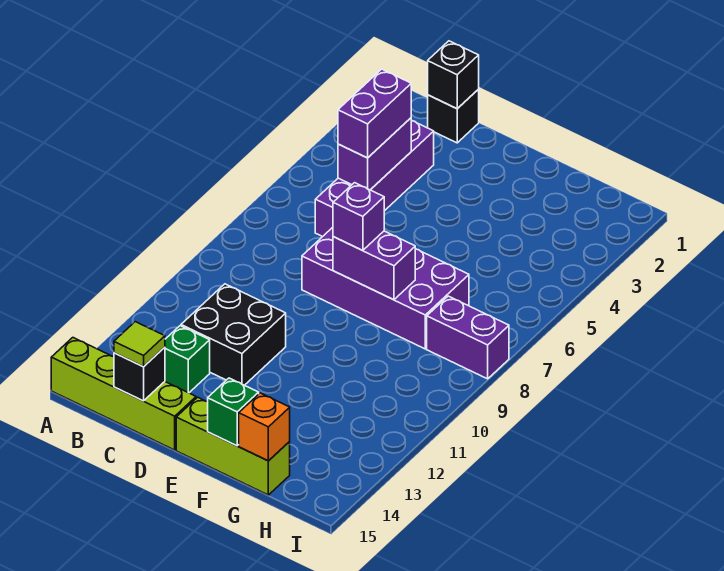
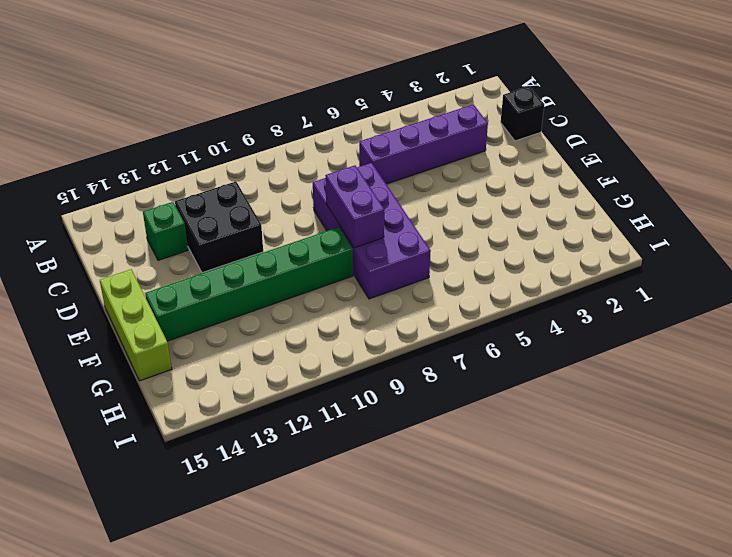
green 1x6 brick [145,227,353,341] -> none
none -> lime 1x4 brick [51,338,196,450]
none -> purple 1x2 brick [427,296,509,379]
none -> black 1x1 brick [428,41,479,109]

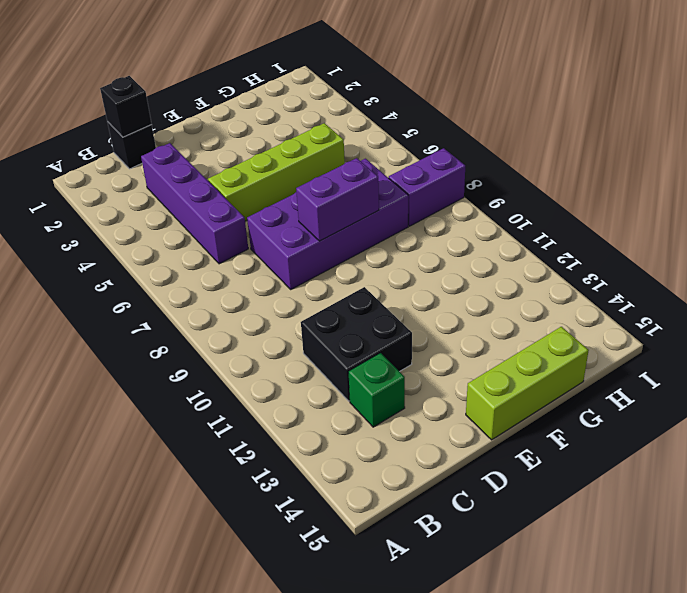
lime 1x4 brick [208,123,345,221] -> lime 1x4 brick moved to [51,338,196,450]
none -> purple 1x2 brick [338,118,412,190]
none -> black 1x1 brick [114,347,165,401]
none -> green 1x1 brick [208,378,259,446]

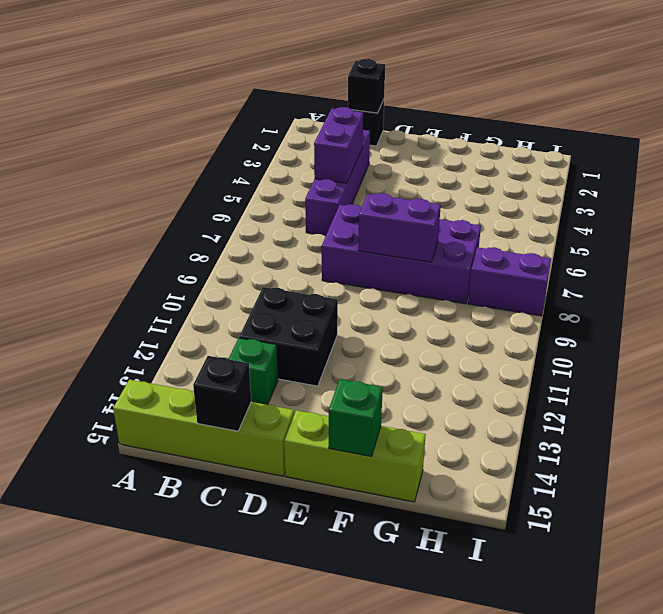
none -> orange 1x1 brick [239,393,290,461]
none -> purple 1x2 brick [338,69,411,158]
none -> lime 1x1 tile [114,322,165,367]

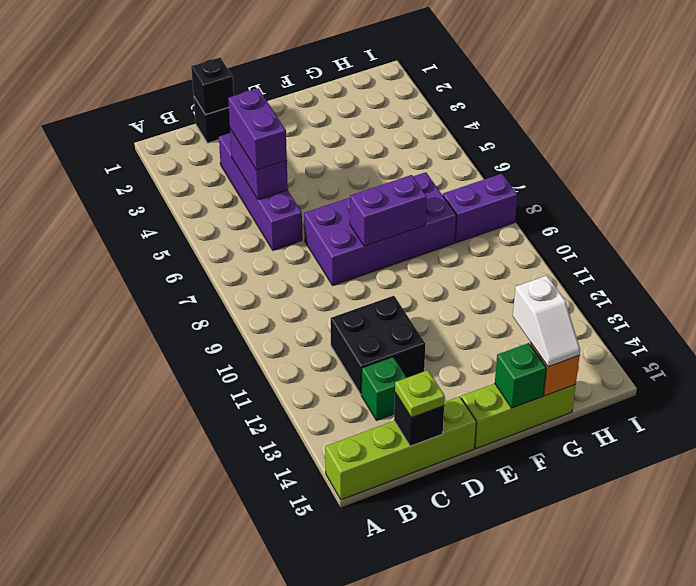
lime 1x1 plate [395,370,445,418] -> lime 1x1 tile [114,322,165,367]
white 1x2 slope [513,275,580,367] -> none
none -> purple 1x1 brick [333,183,384,251]

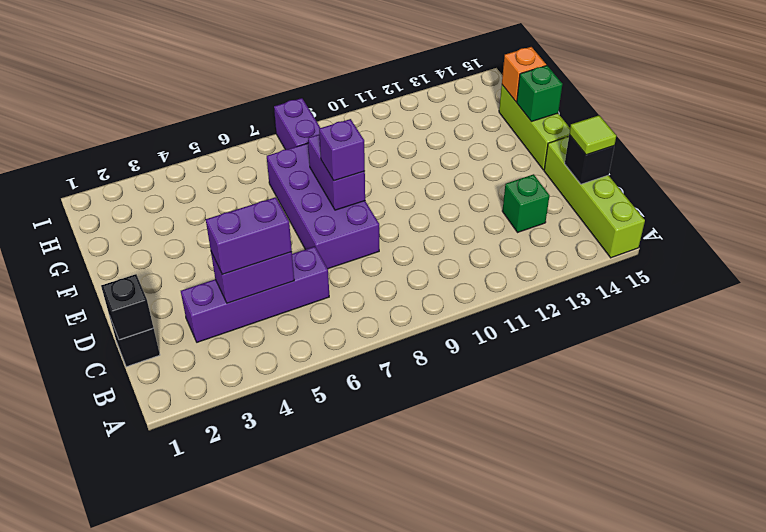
none -> black 2x2 brick [181,284,286,385]

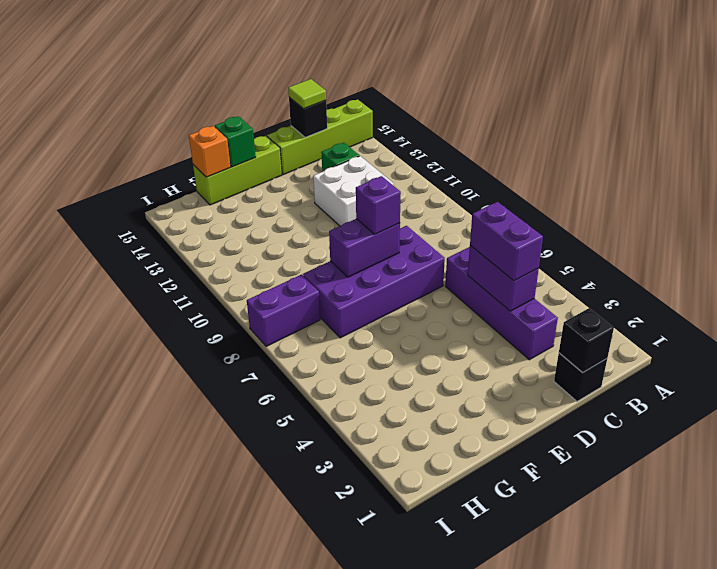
white 2x2 brick [313,156,394,226] -> black 2x2 brick [181,284,286,385]

